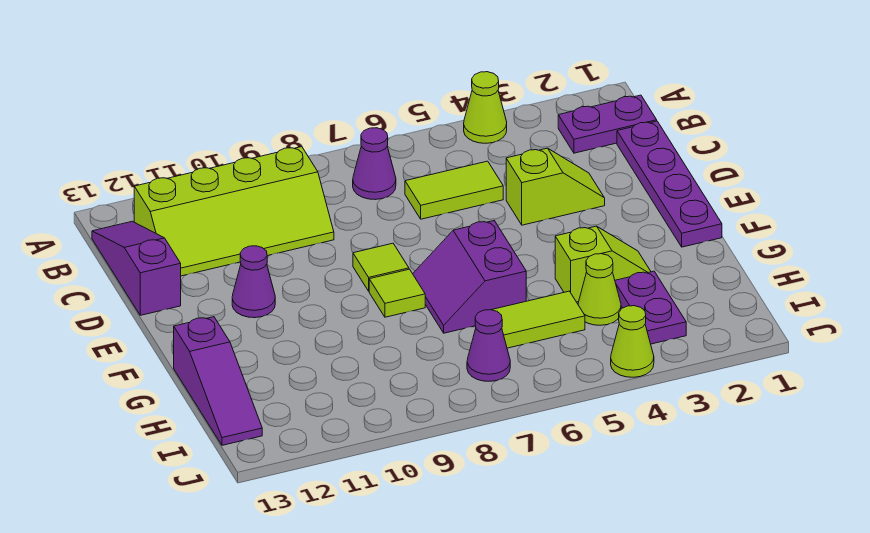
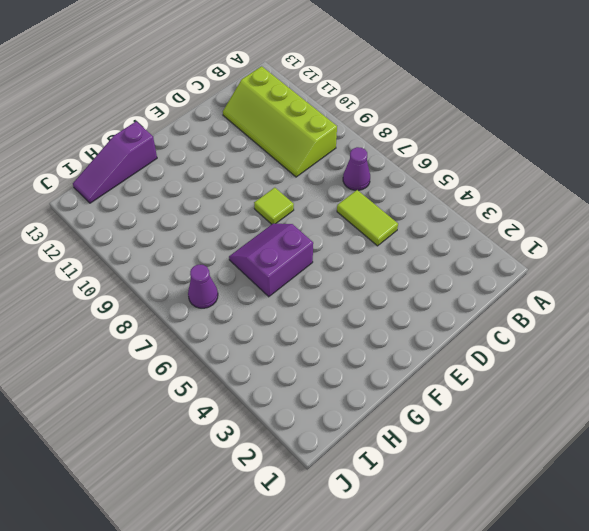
none -> lime 1x1 cone [464,72,507,143]
none -> purple 1x2 plate [558,95,657,153]
none -> purple 1x3 slope [92,221,181,315]

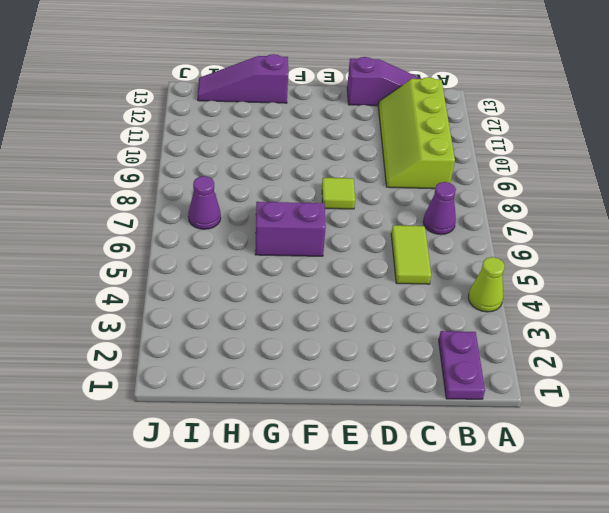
none -> purple 1x4 plate [617,121,722,247]
none -> lime 1x2 slope [506,148,605,225]
none -> purple 1x1 cone [232,246,275,318]

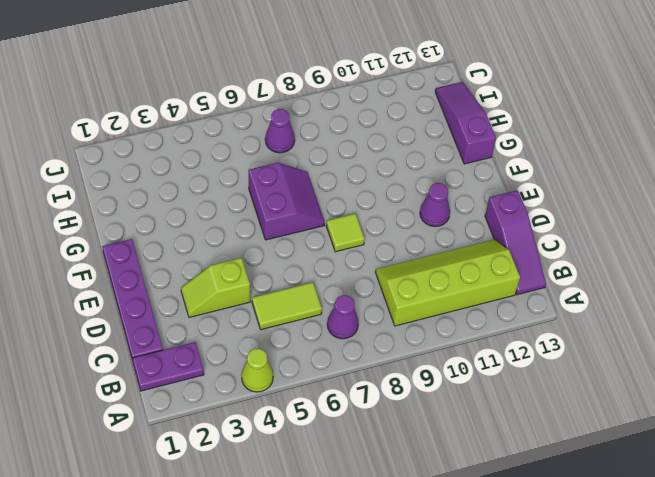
none -> lime 1x1 tile [369,269,425,317]
none -> lime 1x2 slope [555,226,651,302]
none -> purple 1x2 plate [615,271,686,344]

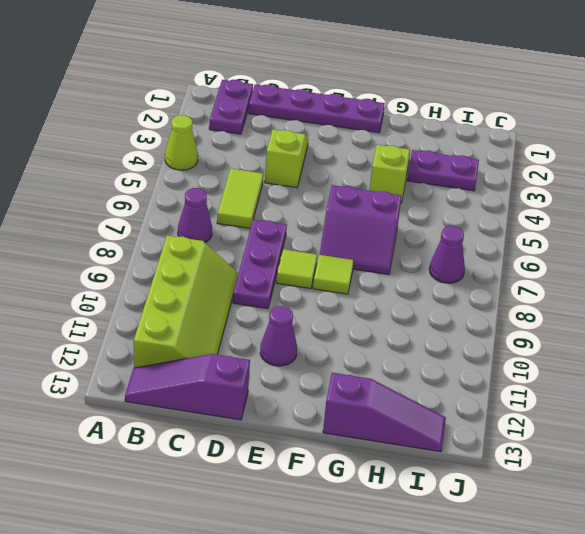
purple 1x3 plate [233,220,287,309] -> none
none -> lime 1x1 cone [578,254,621,325]
none -> lime 1x2 tile [492,291,585,348]
none -> lime 1x1 cone [611,306,654,377]

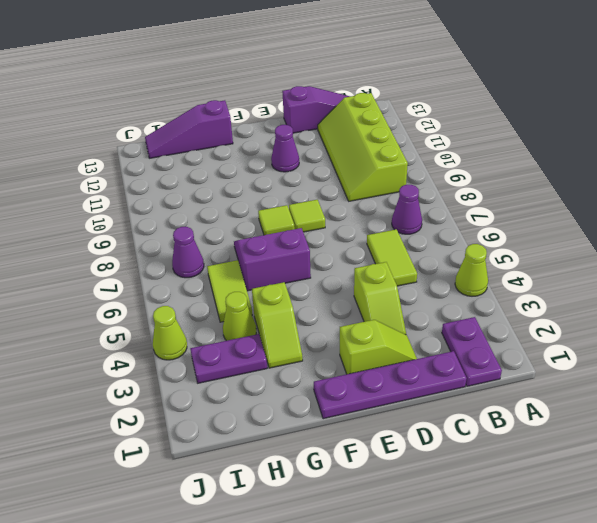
lime 1x2 slope [340,320,417,374] -> none

